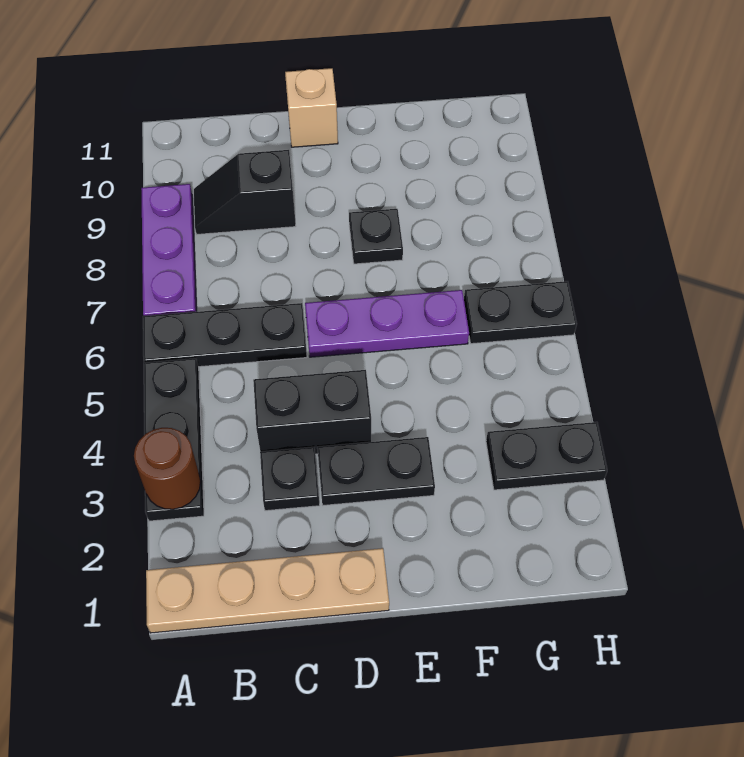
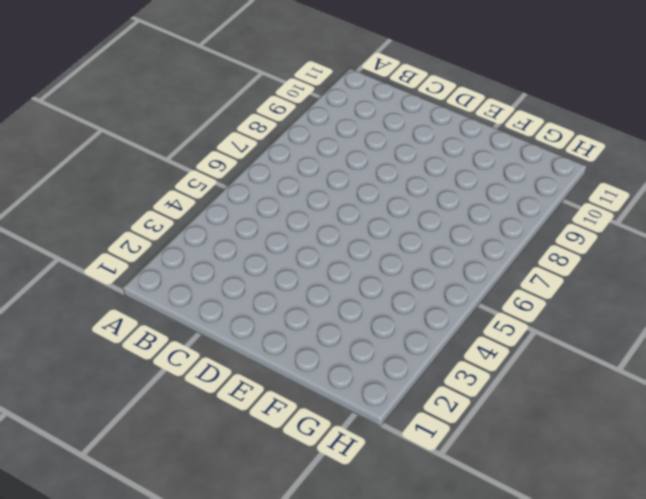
none -> tan 1x4 plate [146,548,389,633]
none -> black 1x3 plate [144,358,204,521]
none -> black 1x3 plate [143,303,307,367]

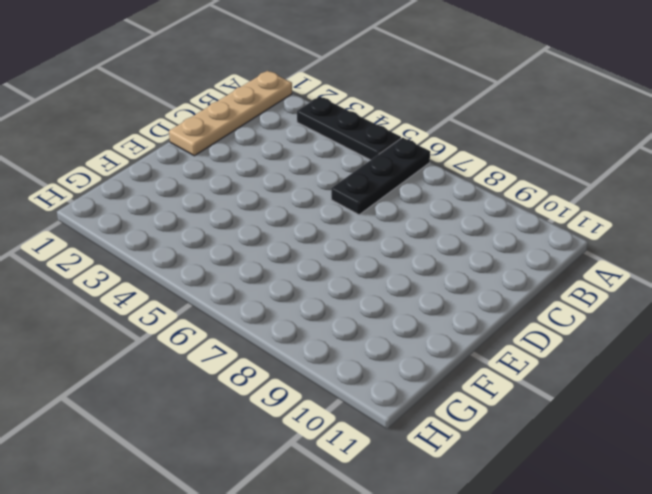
none -> purple 1x3 plate [141,184,197,316]
none -> black 1x2 slope [194,150,296,234]
none -> black 1x1 plate [260,447,320,511]

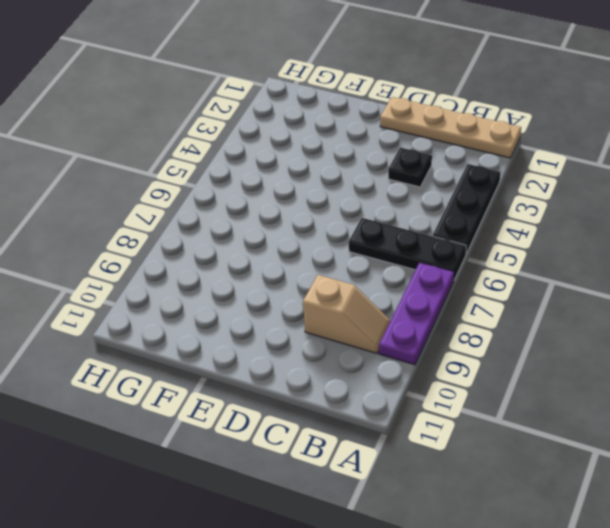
tan 1x2 slope [303,275,391,353] -> black 1x2 slope [194,150,296,234]
none -> black 1x2 brick [253,370,371,454]
none -> black 1x2 plate [317,437,435,505]
none -> purple 1x3 plate [305,290,469,357]

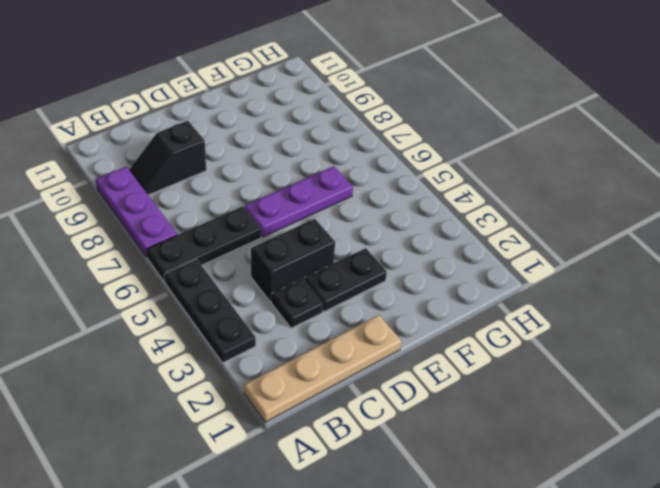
none -> tan 1x1 brick [285,68,338,147]
none -> black 1x1 plate [349,209,403,264]
none -> black 1x2 plate [486,422,607,490]

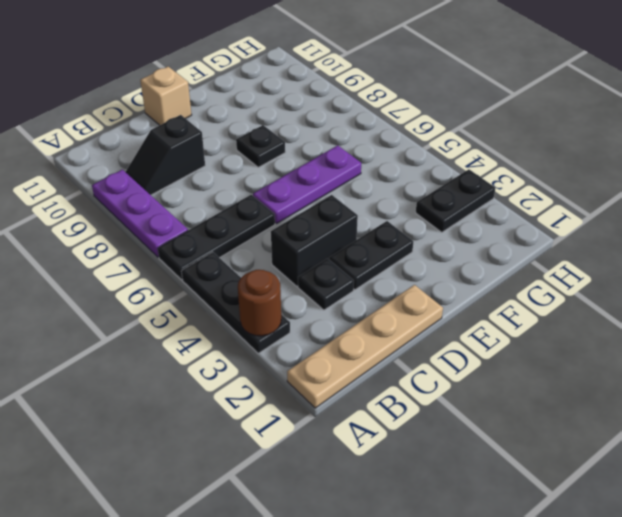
none -> black 1x2 plate [464,281,577,344]

